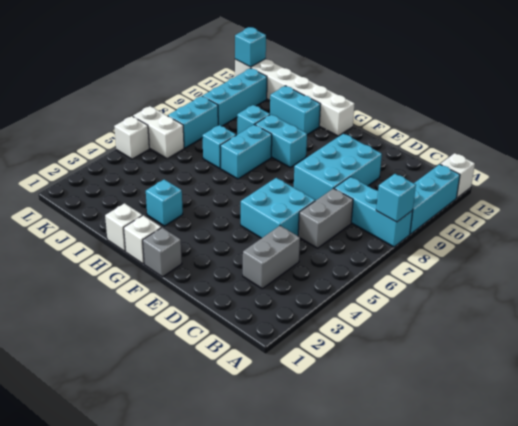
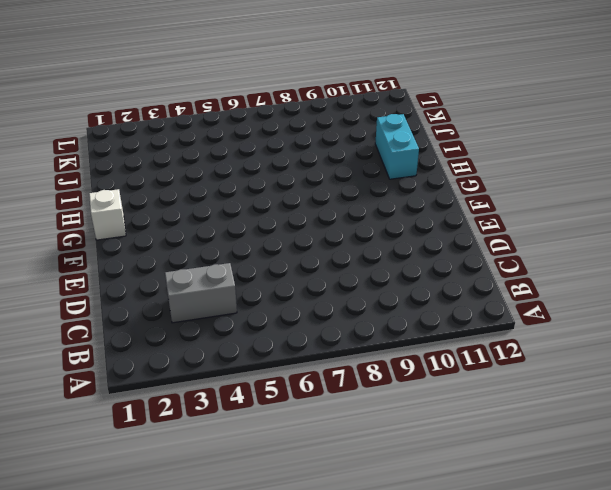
none -> cyan 1x3 brick [334,177,413,247]
none -> cyan 1x3 brick [410,164,460,234]
none -> white 1x1 brick [440,153,475,198]

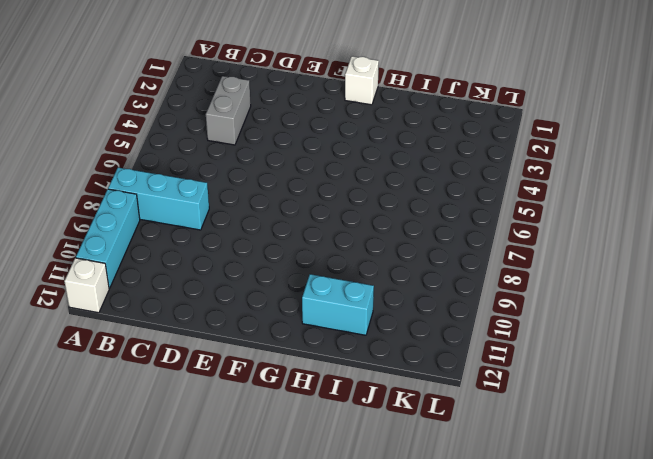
none -> grey 1x2 brick [298,188,353,248]
none -> cyan 2x2 brick [241,178,315,238]
none -> cyan 2x3 brick [294,134,382,201]

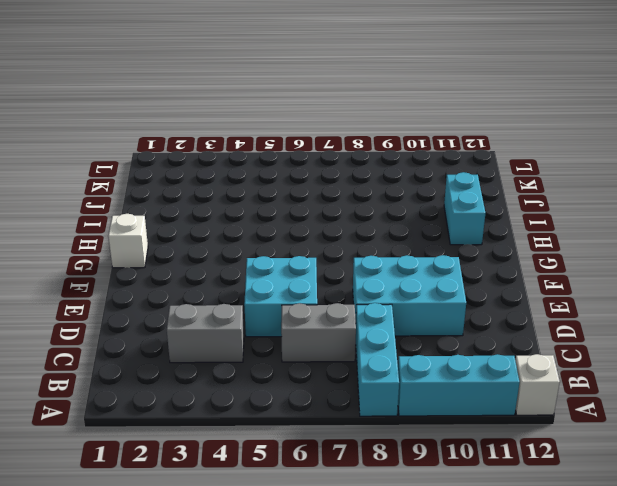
none -> grey 1x1 brick [143,228,182,277]
none -> cyan 1x2 brick [255,115,307,167]
none -> white 1x6 brick [235,59,355,136]

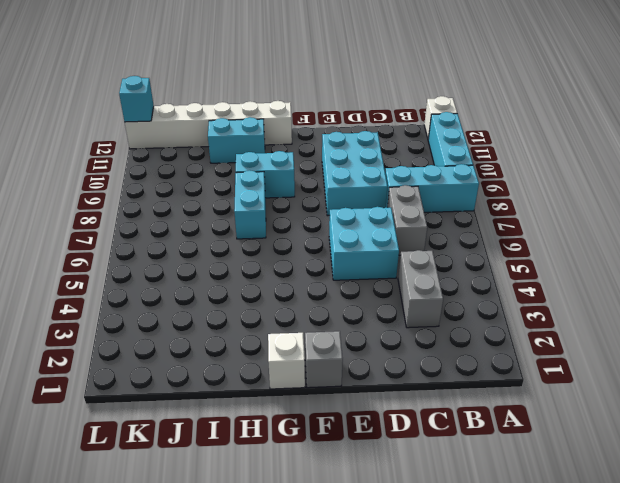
none -> white 1x1 brick [105,203,142,251]
none -> cyan 1x1 brick [146,179,183,226]
none -> cyan 1x1 brick [203,125,236,168]

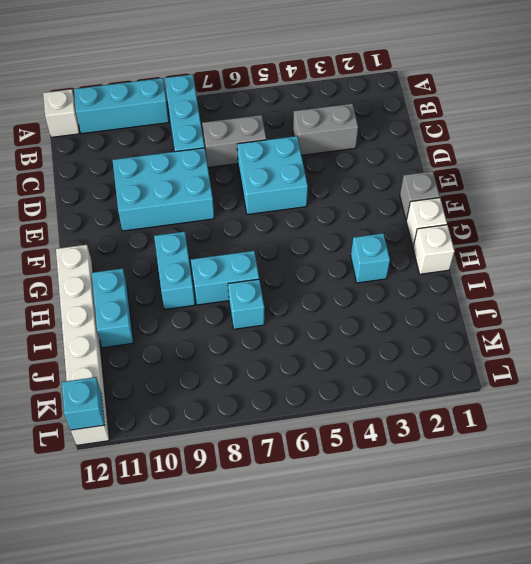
none -> cyan 1x1 brick [237,105,270,135]
none -> white 1x2 brick [133,106,184,158]
none -> cyan 1x2 brick [168,96,218,148]

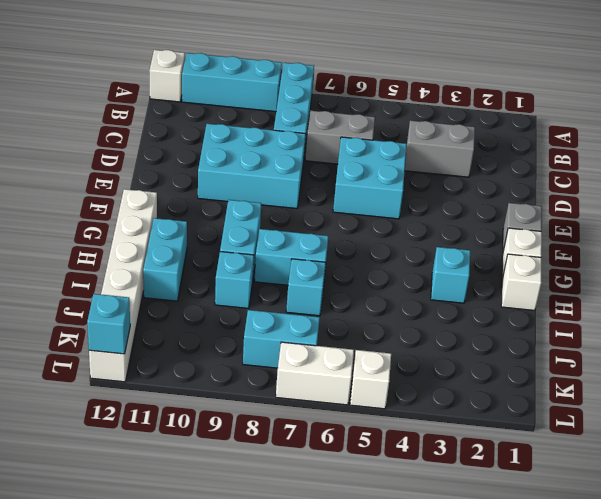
white 1x2 brick [276,342,354,405] -> white 1x2 brick turned to [133,106,184,158]
none -> cyan 1x3 brick [203,68,267,126]
none -> cyan 1x1 brick [376,174,416,222]

